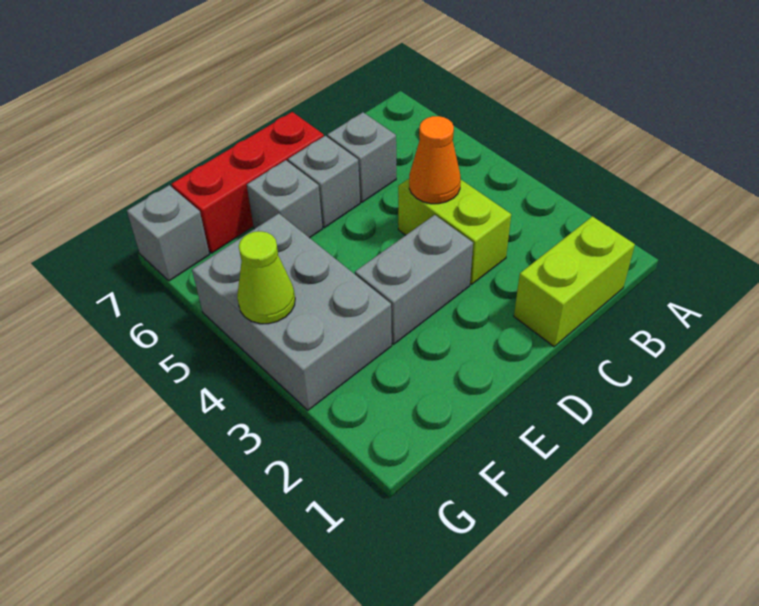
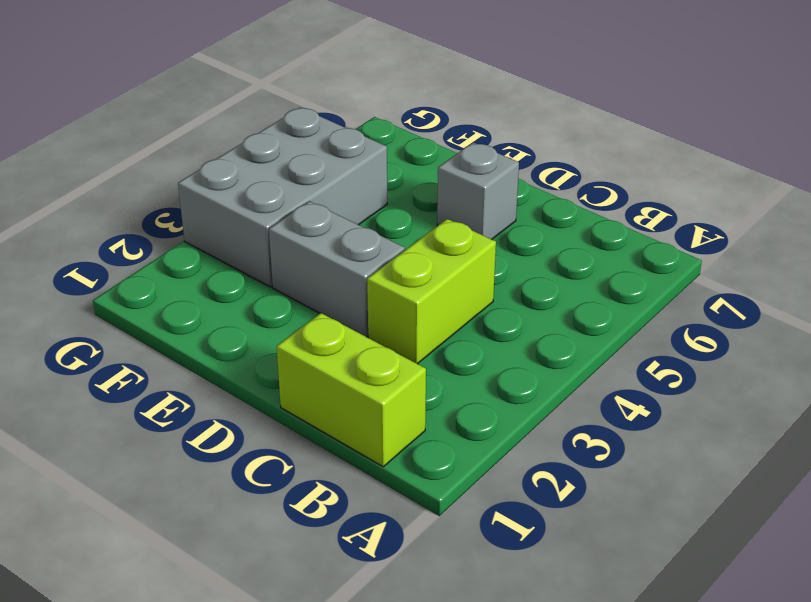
none -> grey 1x1 brick [327,112,396,202]
none -> red 1x3 brick [172,112,324,253]

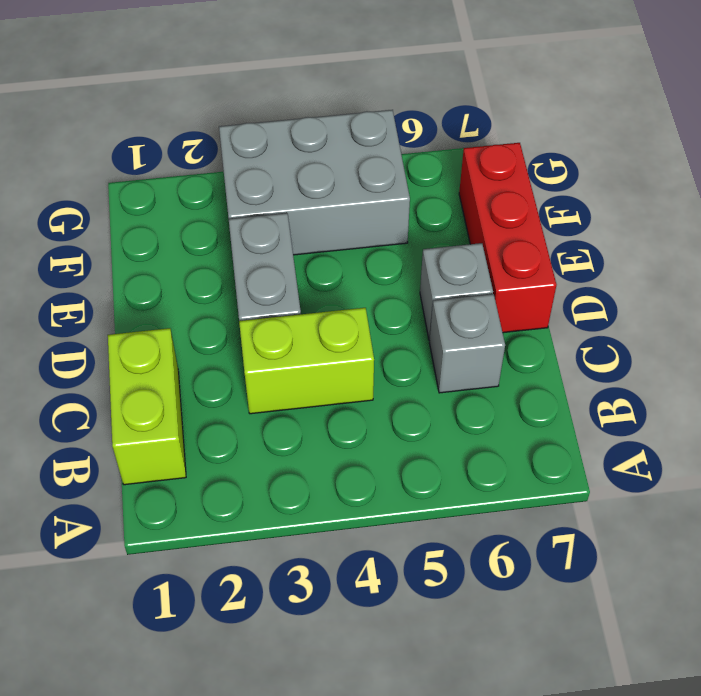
none -> grey 1x1 brick [247,160,323,238]
none -> grey 1x1 brick [127,185,210,281]

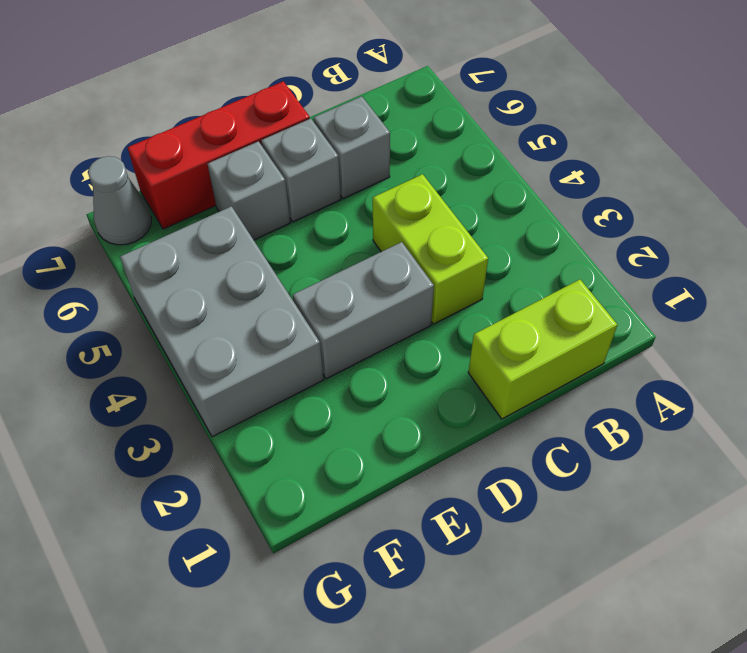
grey 1x1 cone [88,156,151,245] -> grey 1x1 brick [127,185,210,281]
none -> orange 1x1 cone [409,116,461,204]
none -> lime 1x1 cone [237,231,295,324]

